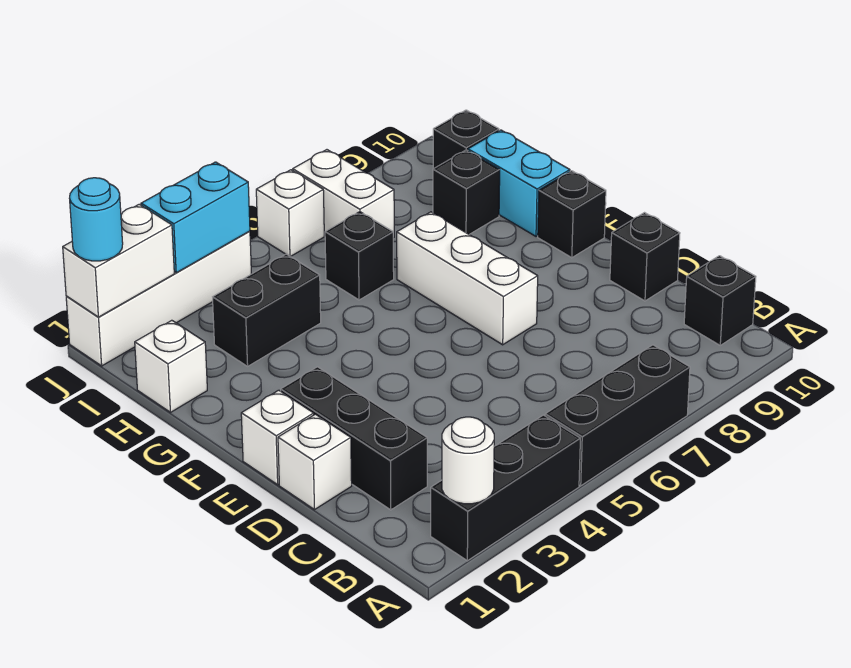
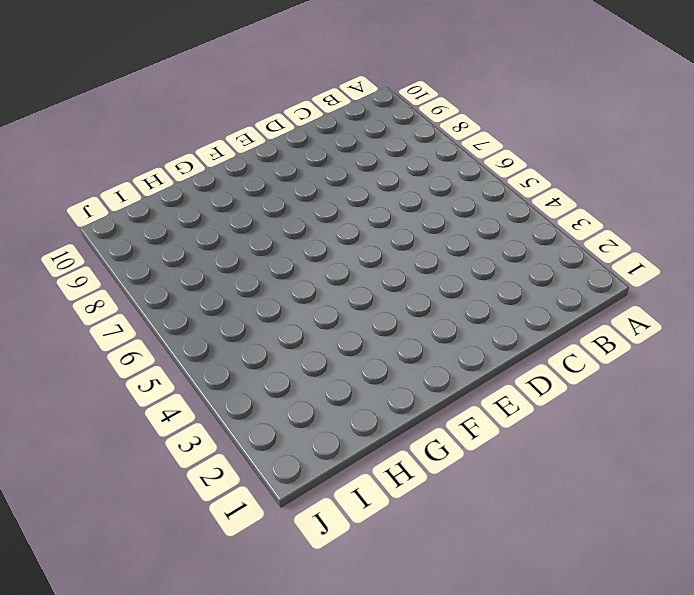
none -> black 1x3 brick [431,415,580,561]
none -> black 1x3 brick [545,345,690,486]
none -> black 1x1 brick [684,256,756,345]

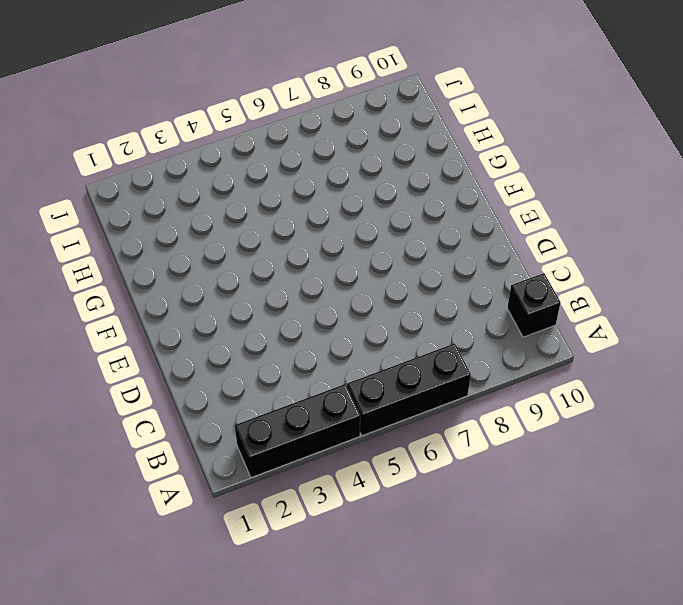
none -> black 1x3 brick [281,367,427,510]
none -> white 1x1 brick [278,414,352,510]
none -> black 1x1 brick [610,213,680,301]

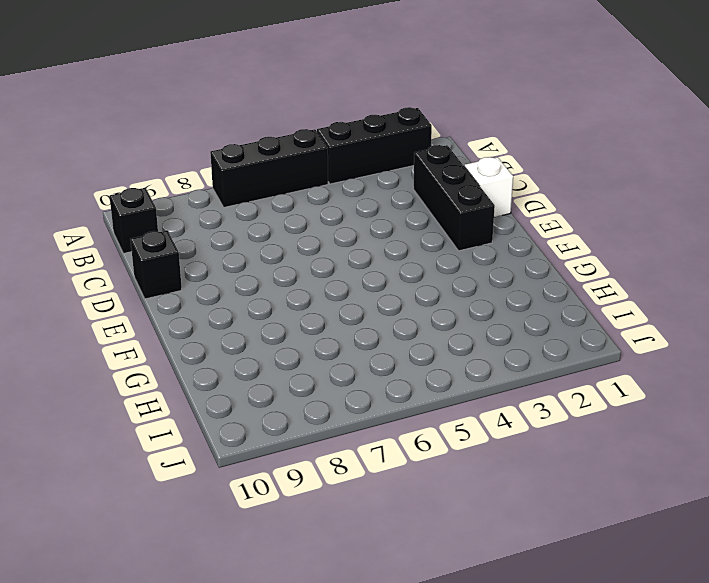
none -> white 1x1 brick [241,390,314,485]
none -> white 1x3 brick [397,212,538,345]
none -> black 1x1 brick [538,171,606,258]

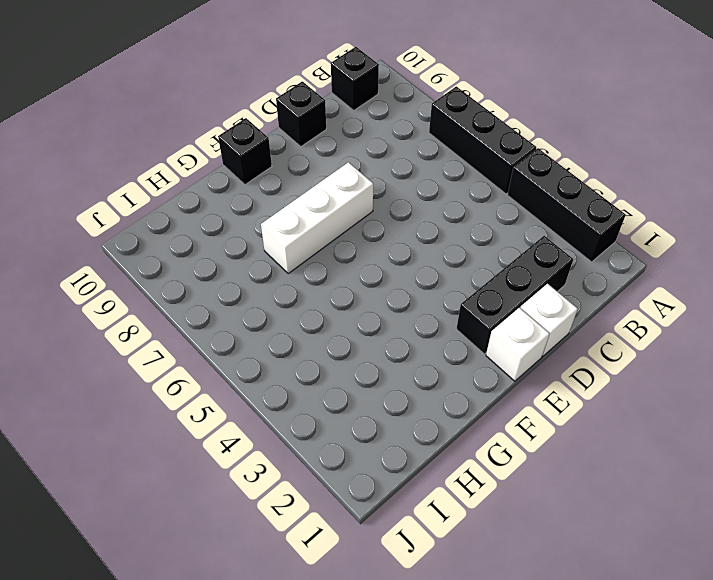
none -> cyan 1x2 brick [468,130,570,236]
none -> white 1x1 brick [135,320,207,412]
none -> black 1x2 brick [213,254,321,366]

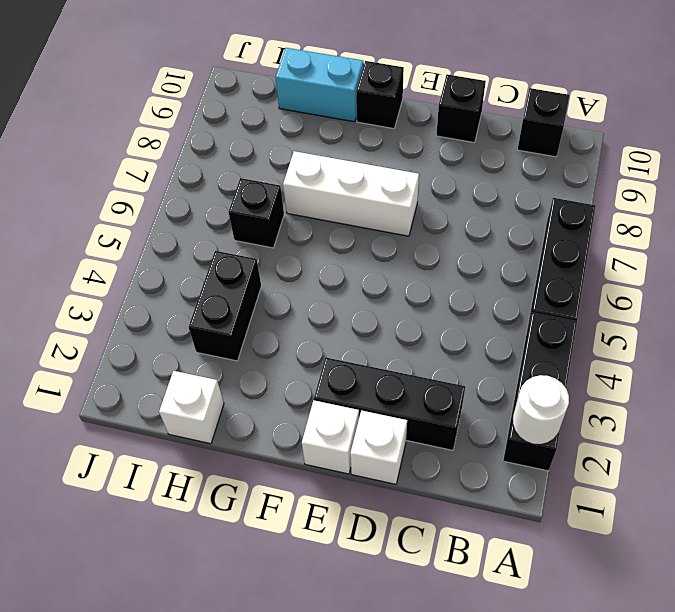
none -> black 1x1 brick [433,150,500,235]
none -> white 1x2 brick [293,150,394,238]
none -> black 1x1 brick [433,110,499,169]

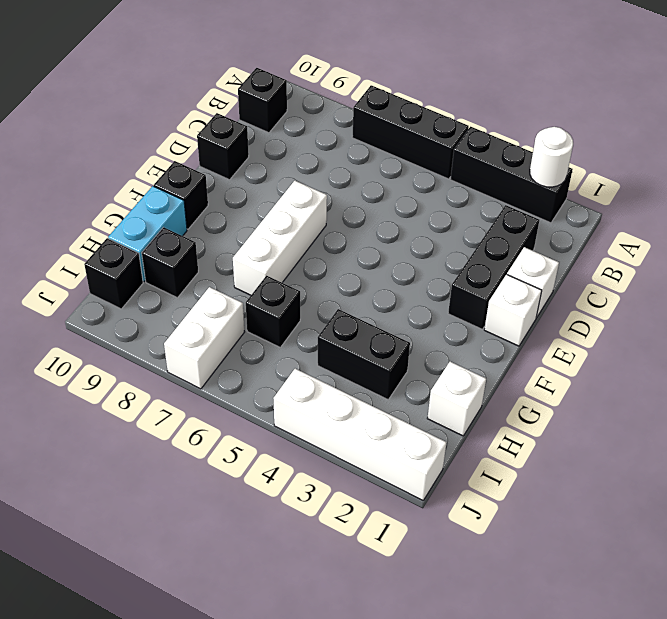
none -> white 1x1 brick [256,170,324,257]
none -> white 1x2 brick [63,204,174,317]
none -> cyan 1x2 brick [141,162,250,273]

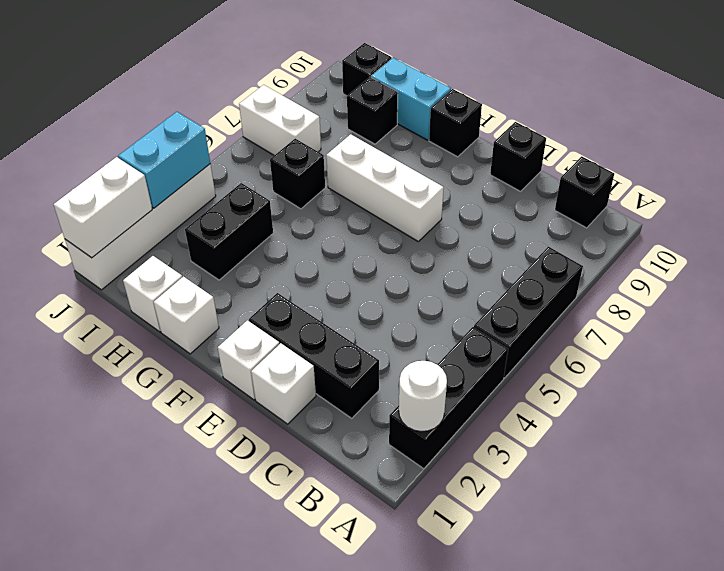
white 1x1 brick [154,277,219,354] -> white 1x1 brick moved to [256,170,324,257]
none -> cyan 1x1 round brick [69,178,123,261]

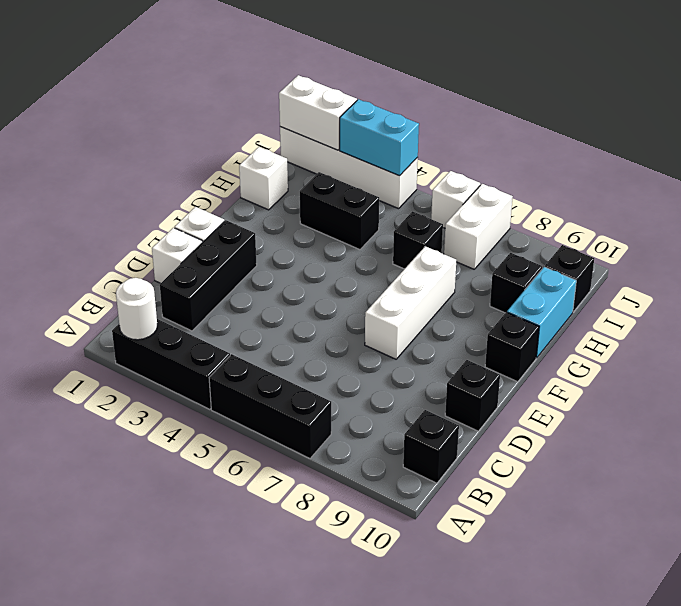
none -> cyan 1x1 round brick [69,178,123,261]

